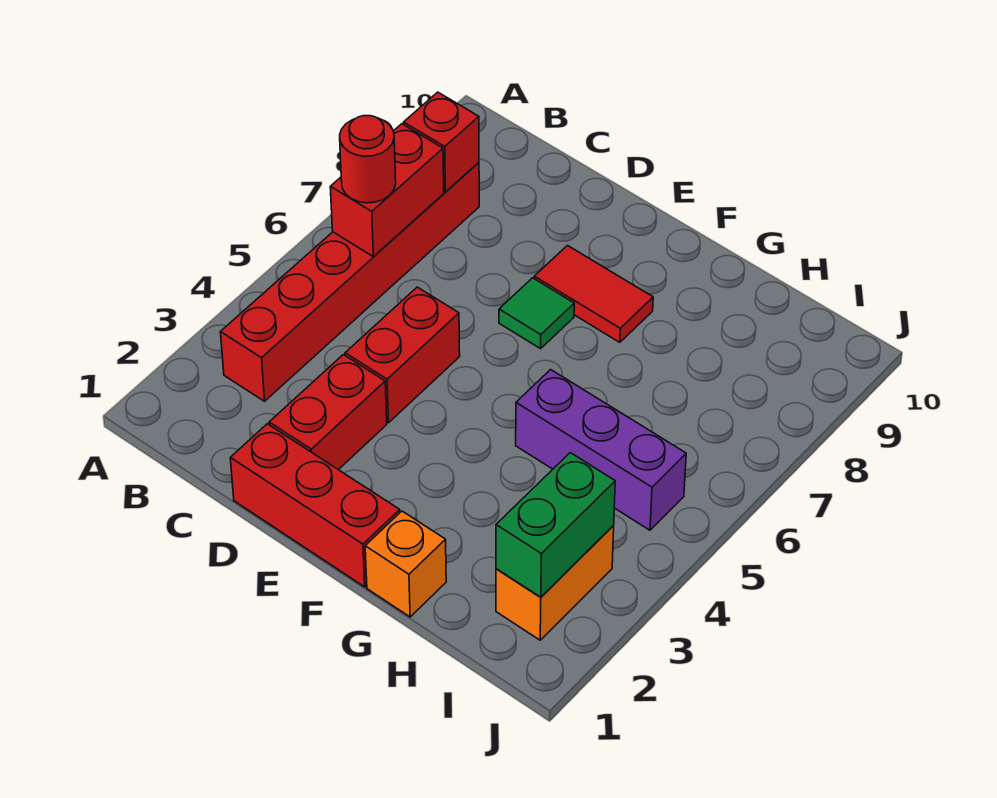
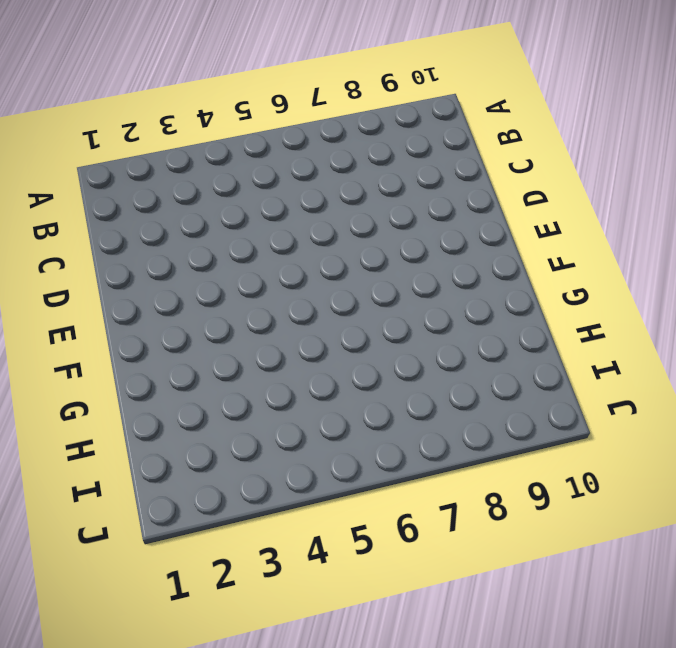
none -> red 1x6 brick [220,162,479,401]
none -> red 1x3 brick [230,424,400,587]
none -> red 1x2 brick [269,355,387,470]

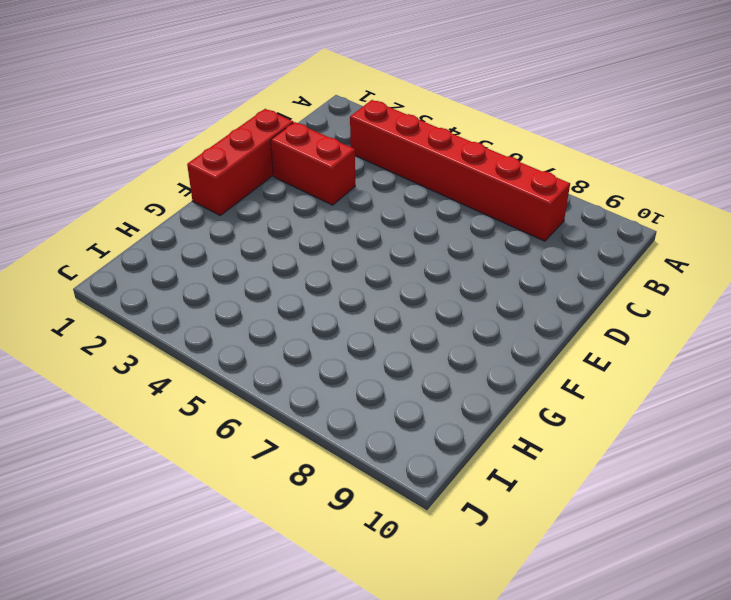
none -> red 1x2 brick [345,287,460,423]
none -> green 1x1 tile [499,278,574,349]
none -> red 1x2 tile [534,246,653,342]

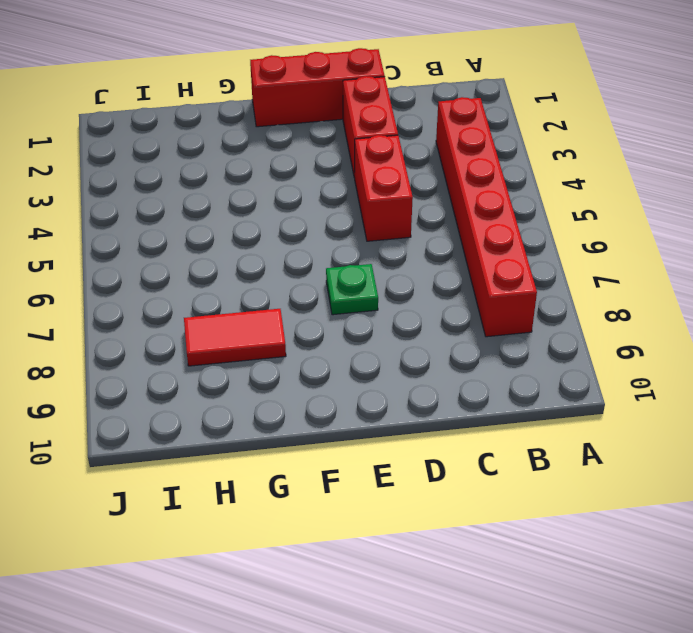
green 1x1 plate [326,264,378,315] -> green 1x1 tile [499,278,574,349]
red 1x2 tile [184,309,286,366] -> red 1x2 tile moved to [534,246,653,342]
none -> orange 1x1 brick [365,511,446,617]
none -> purple 1x3 brick [516,370,686,530]
none -> orange 1x2 brick [496,526,614,640]

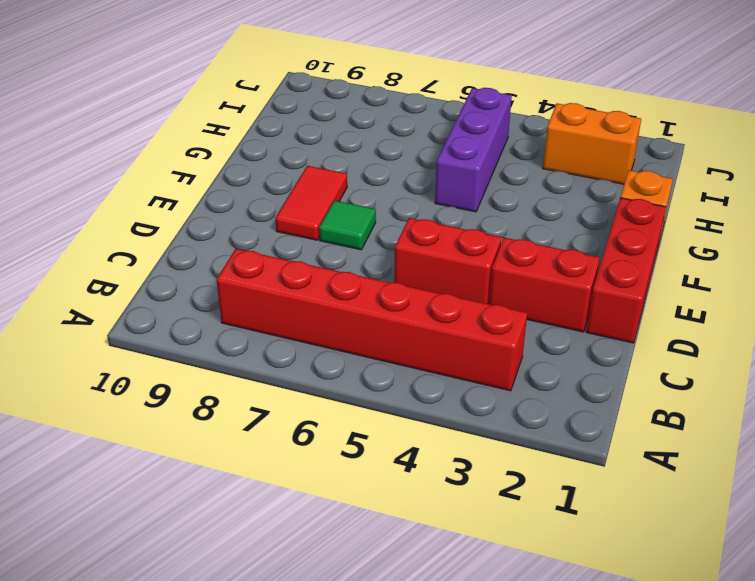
none -> red 1x2 brick [330,124,444,257]
none -> red 1x1 brick [404,92,479,192]
none -> green 1x2 brick [496,453,615,597]

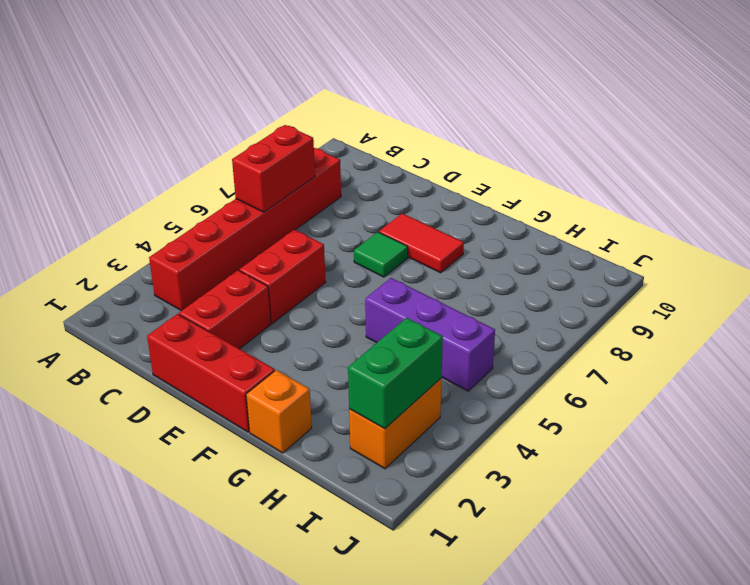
none -> red 1x1 brick [404,92,479,192]
none -> red 1x1 round brick [340,116,396,203]

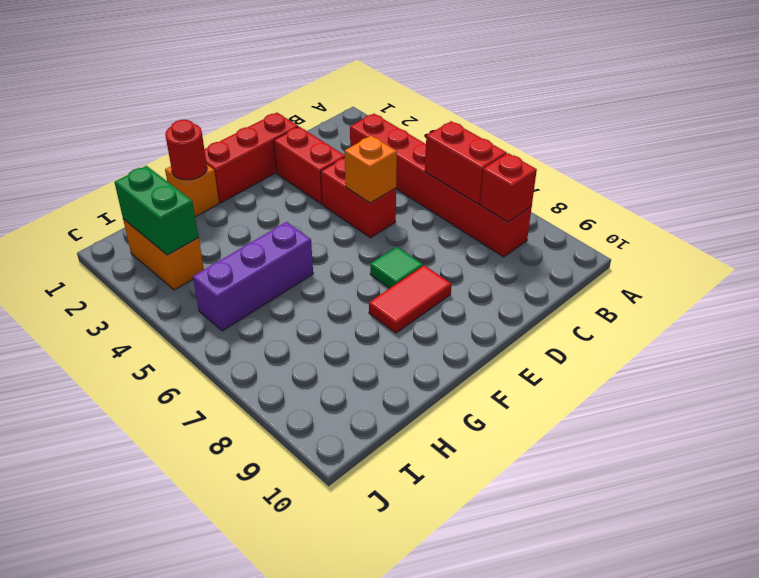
orange 1x1 brick [345,136,397,203] -> none
red 1x1 round brick [165,120,207,180] -> red 1x1 round brick moved to [340,116,396,203]

